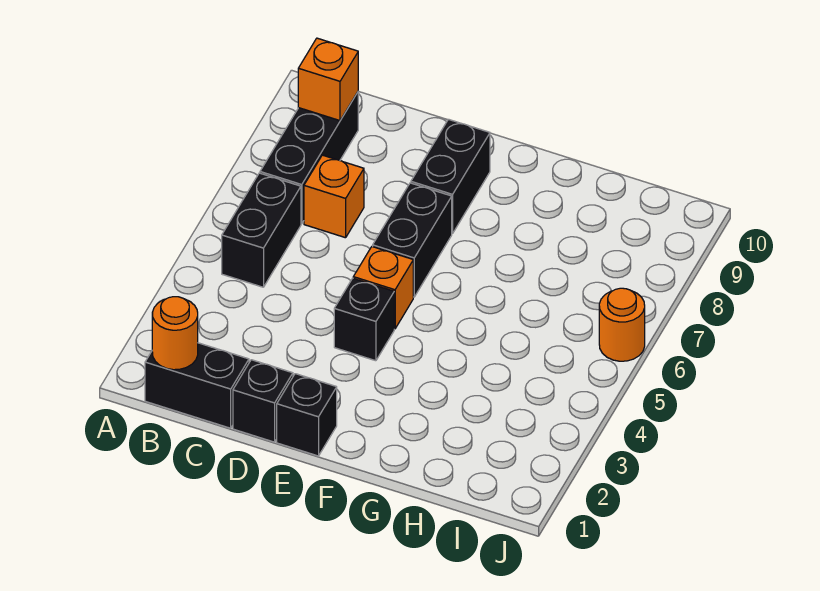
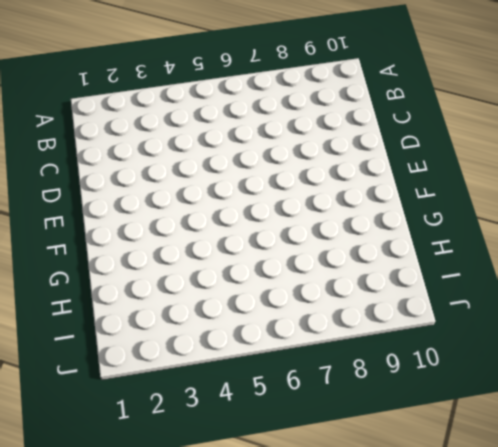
none -> black 1x2 brick [145,343,249,428]
none -> black 1x2 brick [222,173,301,287]
none -> black 1x3 brick [260,92,358,224]

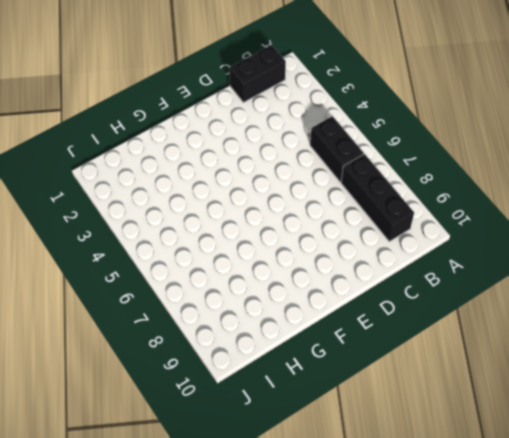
none -> orange 1x1 brick [304,155,364,238]
none -> black 1x1 brick [233,360,293,442]
none -> black 1x1 brick [277,374,337,456]

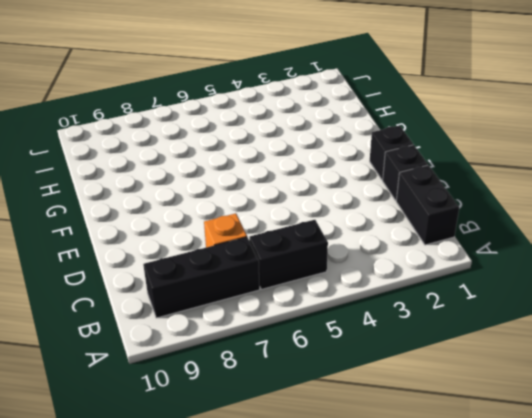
none -> black 1x1 brick [334,278,394,361]
none -> orange 1x1 brick [353,247,413,329]
none -> black 1x2 brick [373,183,452,297]

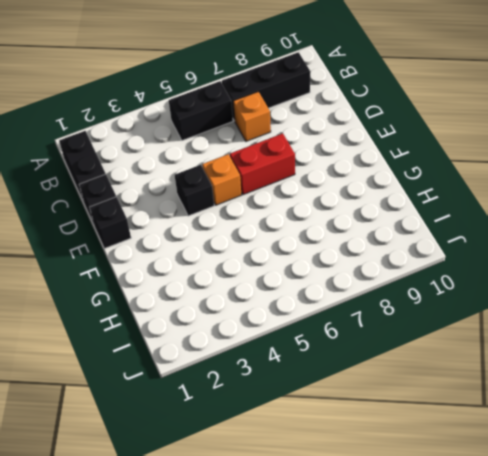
red 1x2 brick [230,133,295,195] -> black 1x2 brick [373,183,452,297]
none -> black 1x2 brick [411,119,490,234]
none -> orange 1x1 round brick [599,288,645,361]
none -> orange 1x1 round brick [152,297,198,370]

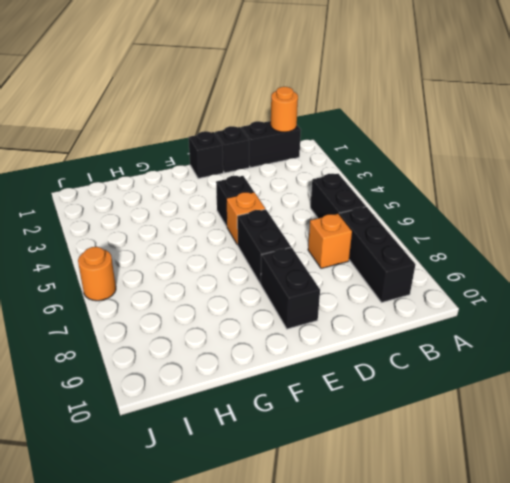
none -> orange 1x1 brick [298,38,358,121]

